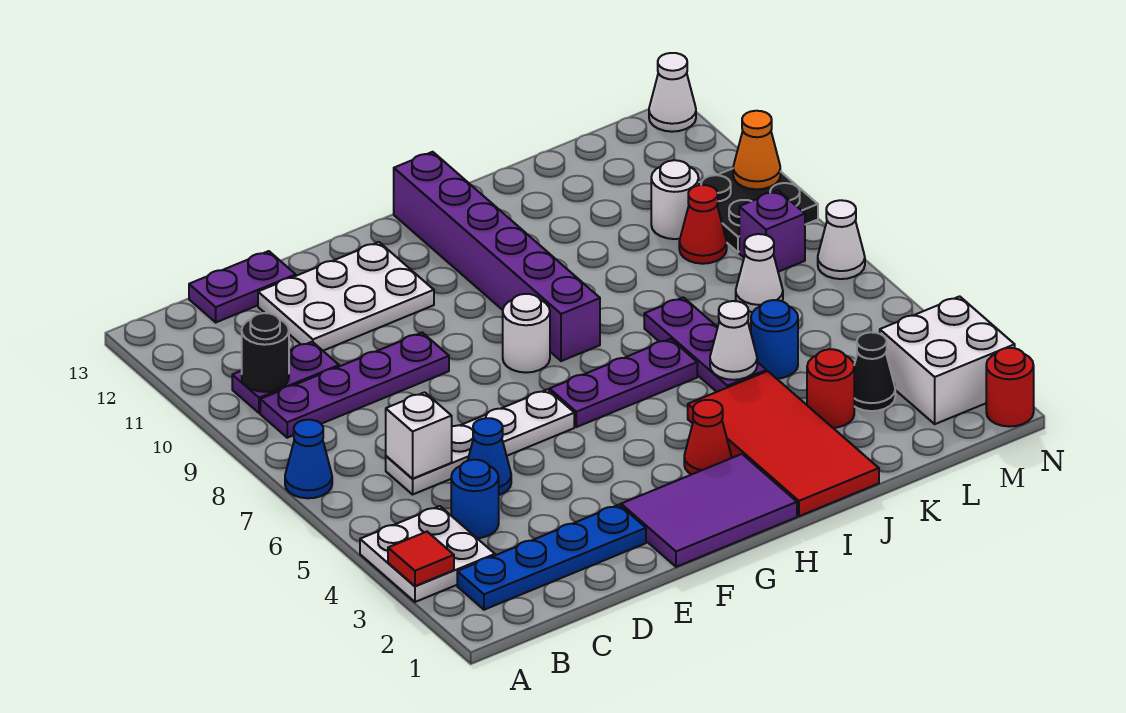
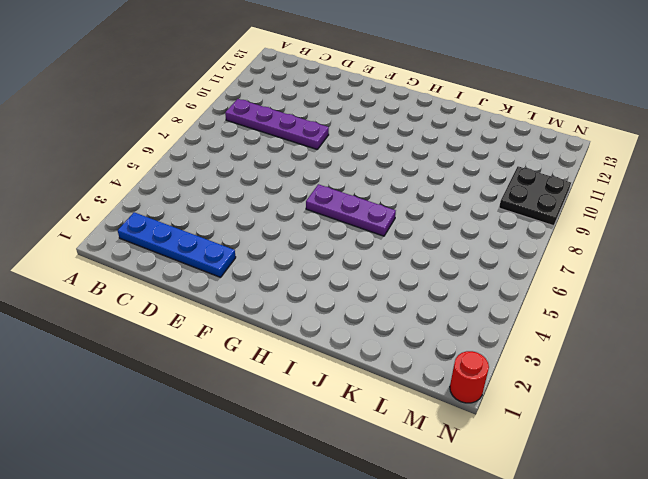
none -> white 2x2 plate [360,506,495,602]
none -> blue 1x1 cone [285,420,332,498]
none -> purple 1x2 plate [232,342,339,413]
none -> blue 1x1 round brick [451,460,499,538]

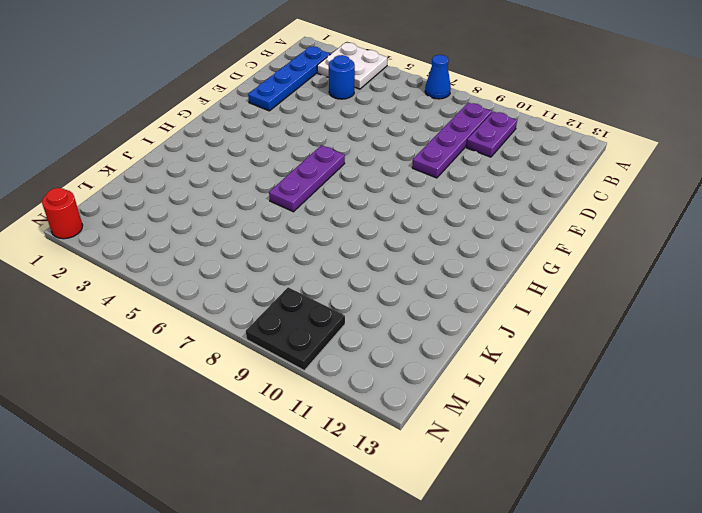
none -> white 1x4 plate [386,389,574,494]
none -> purple 1x2 plate [189,251,296,322]
none -> blue 1x1 cone [468,418,511,495]
none -> white 2x3 plate [258,242,434,351]

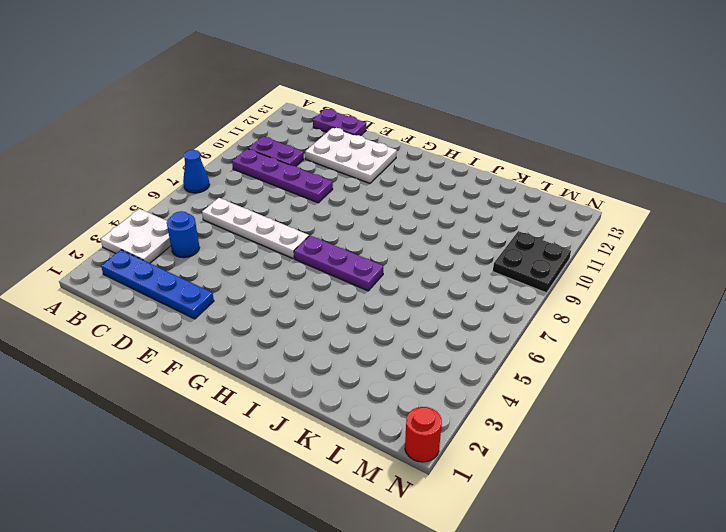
none -> blue 1x1 cone [468,418,511,495]
none -> purple 2x3 tile [621,454,797,567]
none -> white 1x1 round brick [503,294,550,373]
none -> red 1x1 cone [684,400,731,475]

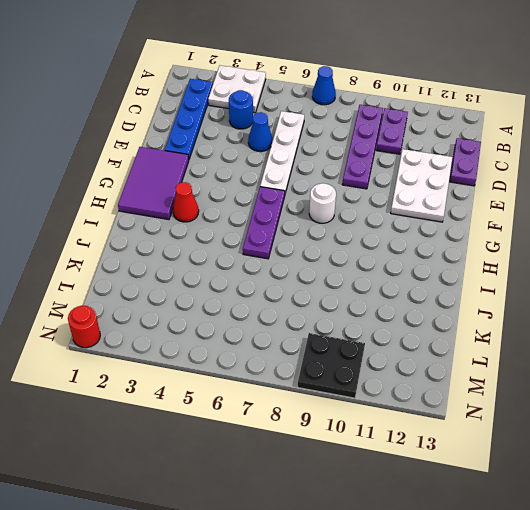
none -> purple 1x6 brick [394,152,600,361]
none -> red 2x4 tile [688,371,879,516]
none -> purple 1x3 plate [644,297,766,392]
none -> red 1x1 round brick [807,349,854,428]

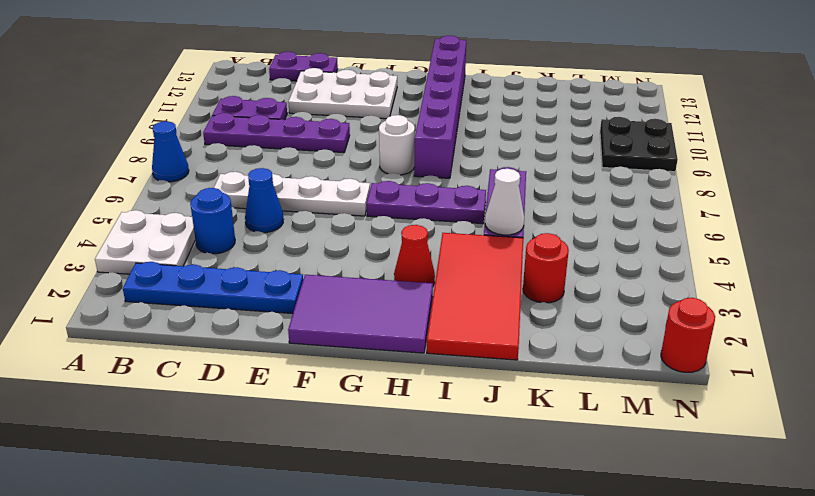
none -> blue 1x1 round brick [751,300,798,379]
none -> black 1x1 cone [854,332,895,411]
none -> white 1x1 cone [736,234,783,312]
none -> red 1x1 cone [679,185,727,264]

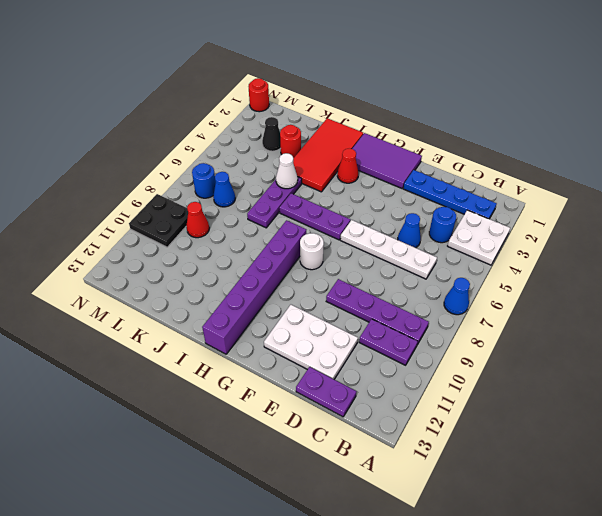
blue 1x1 cone [213,172,235,207] -> white 1x1 cone [736,234,783,312]
blue 1x1 round brick [192,163,216,198] -> blue 1x1 round brick moved to [751,300,798,379]
none -> white 1x1 round brick [651,160,699,239]
none -> white 2x2 brick [880,296,1015,424]
none -> purple 1x1 brick [739,190,805,272]
none -> white 1x1 cone [818,200,865,279]

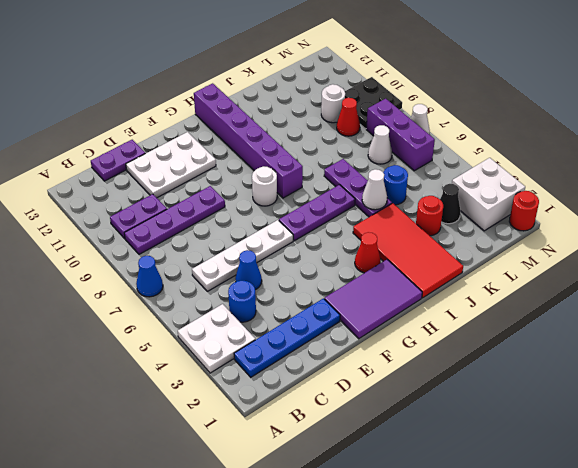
purple 1x3 brick [366,99,435,171] -> purple 1x1 brick [739,190,805,272]
none -> white 1x1 cone [649,53,696,132]
none -> red 1x1 tile [388,532,454,586]
none -> black 1x1 round brick [242,313,289,392]
none -> white 1x1 brick [386,392,452,479]

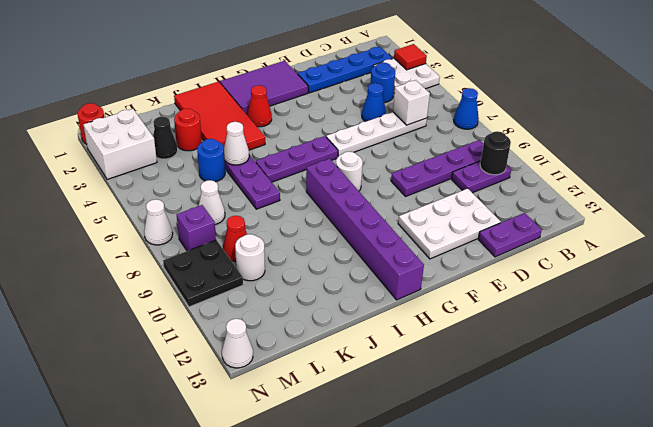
none -> orange 1x1 cone [733,111,780,189]

